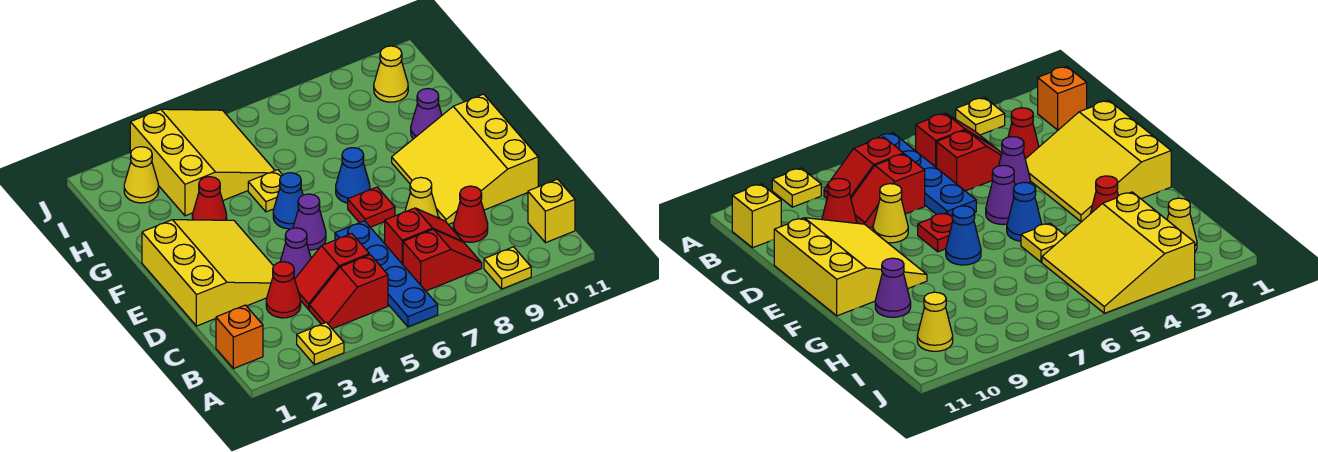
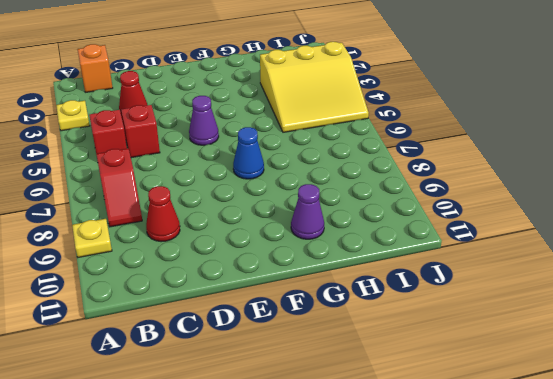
none -> blue 1x4 plate [335,221,438,327]
none -> yellow 1x1 brick [528,179,575,243]
none -> red 1x2 slope [385,208,463,264]

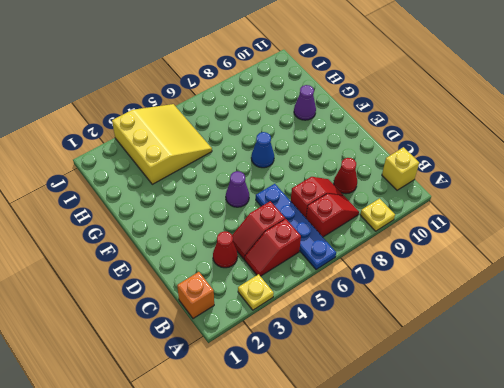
none -> yellow 3x3 slope [142,220,274,326]
none -> purple 1x1 cone [280,228,311,278]
none -> yellow 1x1 cone [405,177,438,218]

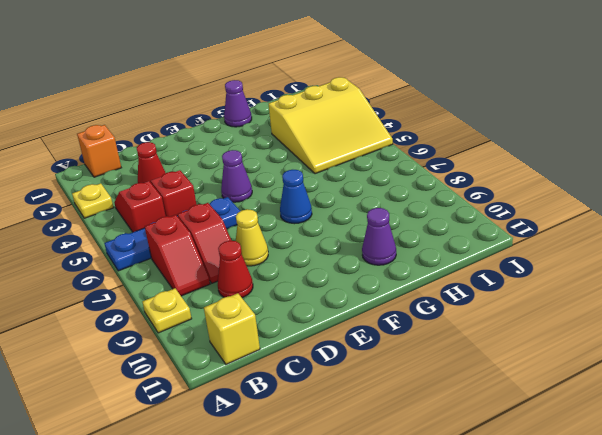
purple 1x1 cone [224,80,252,127] -> purple 1x1 cone moved to [280,228,311,278]
none -> yellow 3x3 slope [142,220,274,326]
none -> yellow 3x3 slope [392,94,538,225]
none -> red 1x1 plate [348,187,395,227]

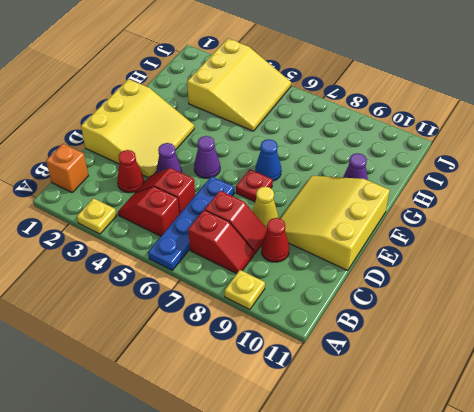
none -> yellow 1x1 brick [528,179,575,243]
none -> blue 1x1 cone [273,173,303,229]
none -> red 1x1 cone [192,177,227,220]

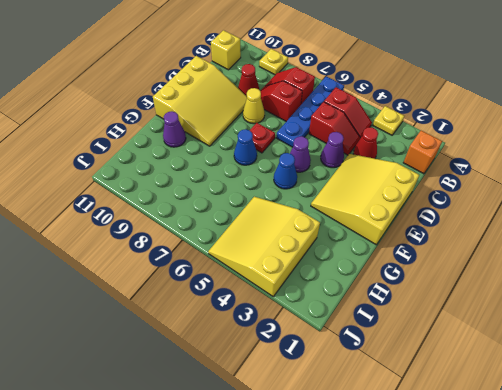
none -> red 1x1 cone [192,177,227,220]
none -> yellow 1x1 plate [248,170,282,212]
none -> yellow 1x1 cone [124,147,159,203]

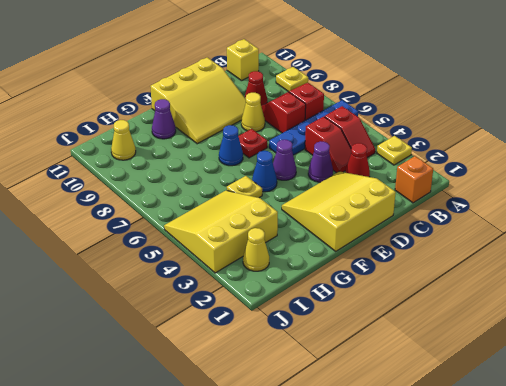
none -> red 1x1 cone [192,177,227,220]

